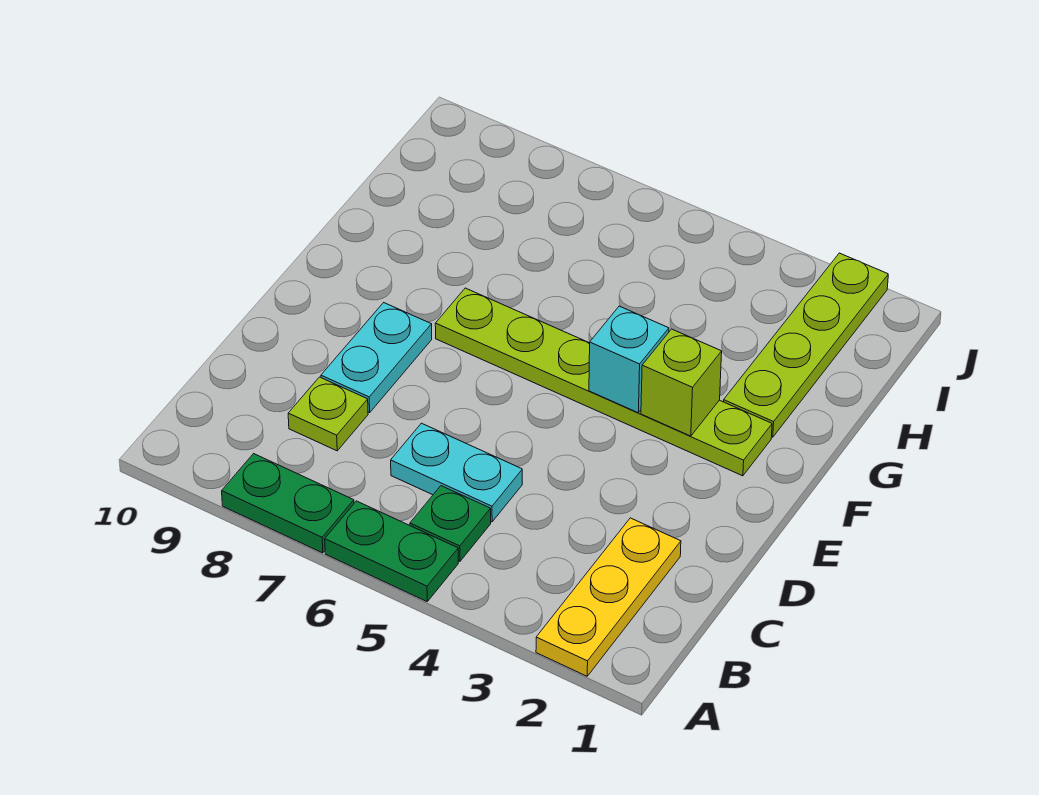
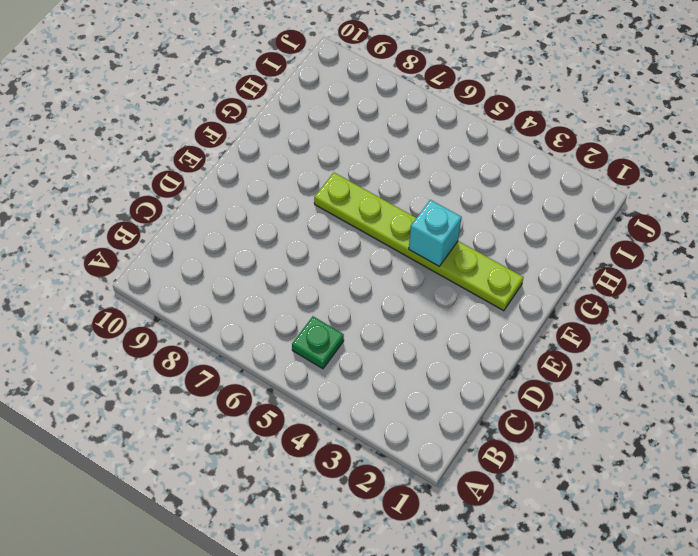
none -> yellow 1x3 plate [536,518,681,676]
none -> green 1x2 plate [325,501,458,601]

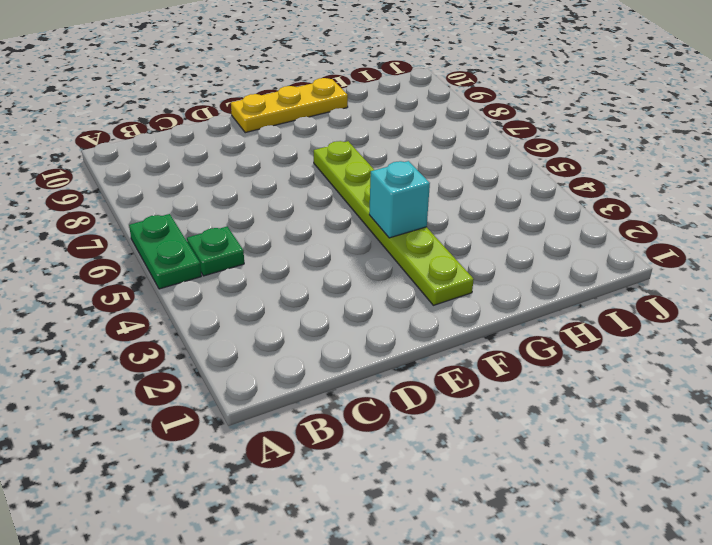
yellow 1x3 plate [231,78,348,133] -> yellow 1x3 plate moved to [536,518,681,676]
none -> green 1x2 plate [222,454,354,553]
none -> cyan 1x2 plate [391,423,522,522]

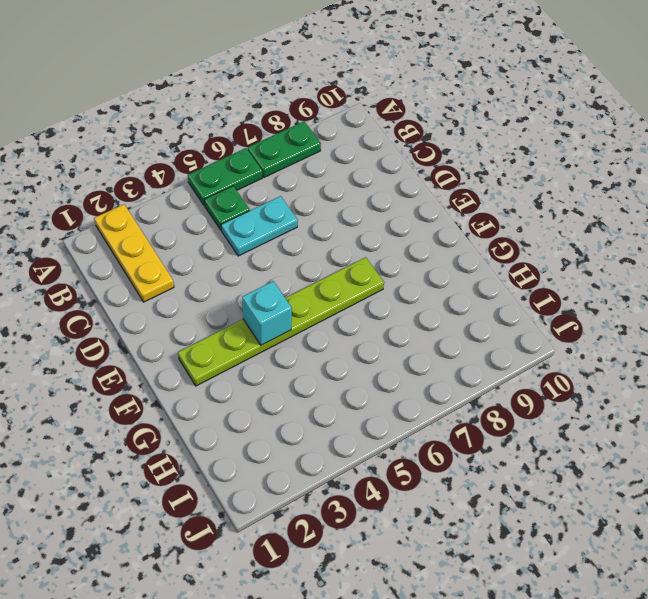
none -> lime 1x1 plate [288,377,368,451]
none -> cyan 1x2 plate [321,303,432,413]

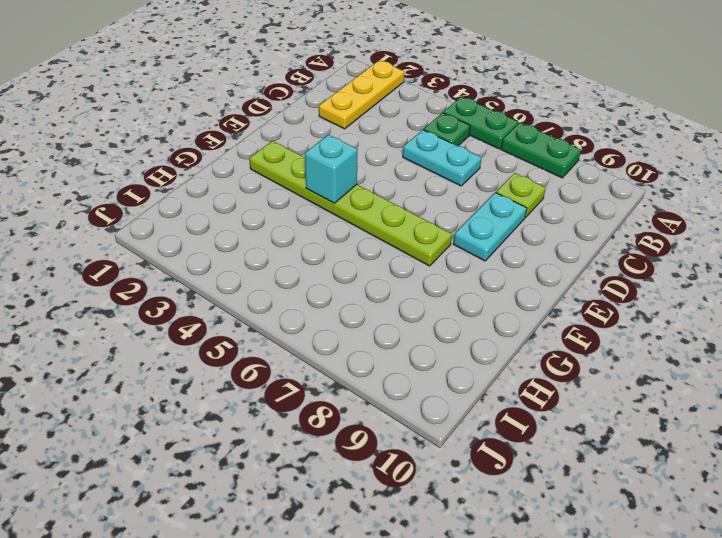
none -> lime 1x4 plate [724,253,888,437]
none -> lime 1x1 brick [641,329,722,436]

